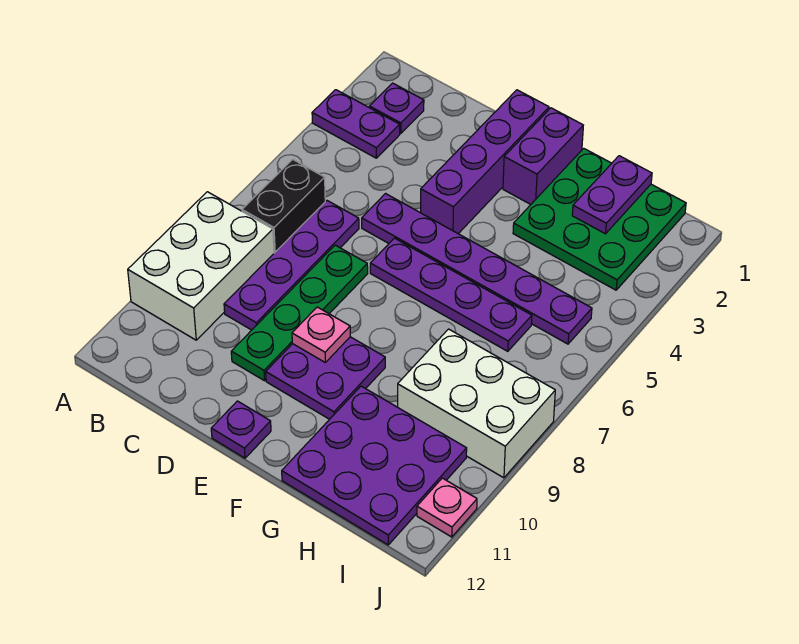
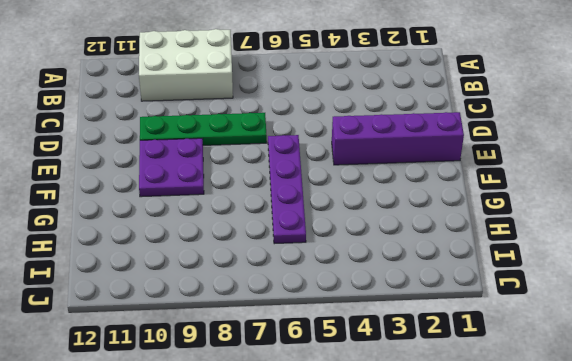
none -> purple 1x2 plate [312,90,400,158]
none -> purple 1x1 plate [369,83,424,134]
none -> black 1x2 brick [242,159,325,253]

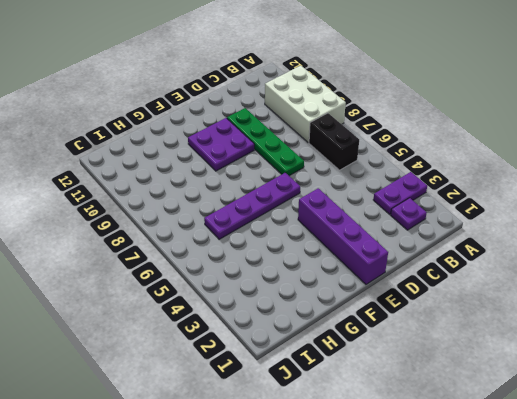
none -> purple 1x4 plate [224,201,359,330]
none -> purple 1x6 plate [362,194,592,344]
none -> purple 1x1 plate [211,401,271,458]

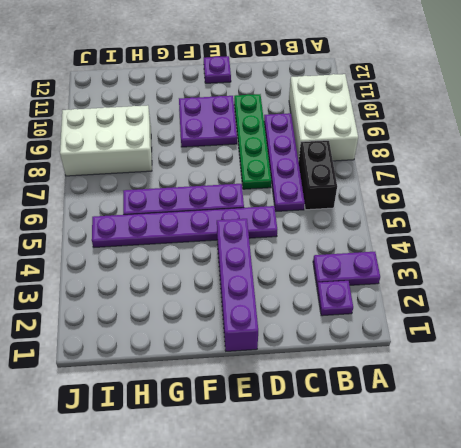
none -> purple 1x2 brick [503,108,583,204]
none -> green 3x3 plate [513,148,686,290]
none -> purple 3x3 plate [282,386,467,545]

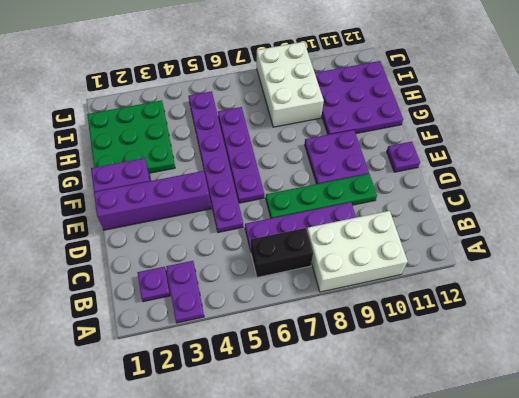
none -> pink 1x1 plate [417,478,477,537]
none -> pink 1x1 plate [292,307,350,362]
none -> purple 1x2 plate [572,156,652,234]

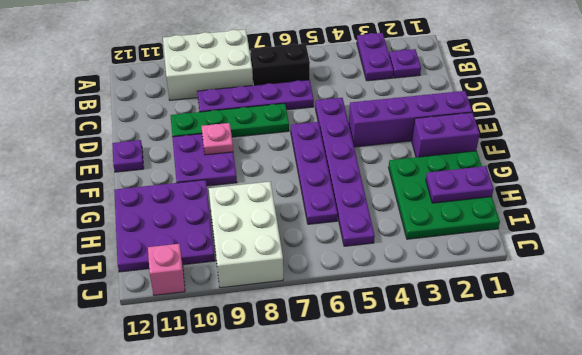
pink 1x1 brick [148,244,185,295] -> pink 1x1 plate [417,478,477,537]

